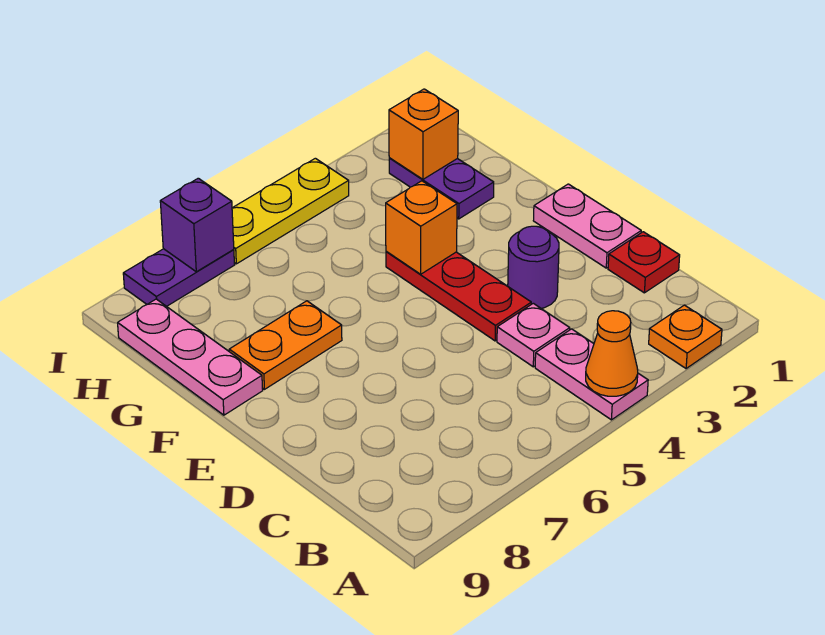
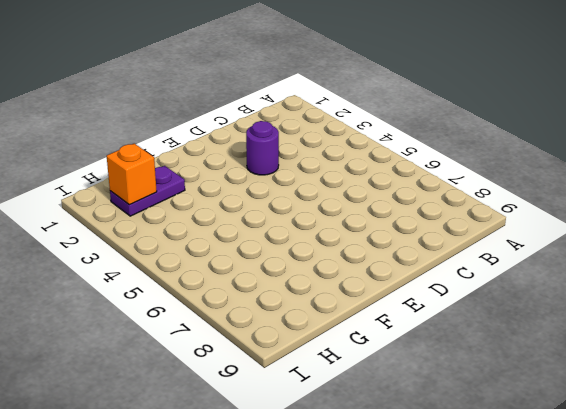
none -> orange 1x1 plate [649,305,722,369]
none -> pink 1x2 plate [535,329,648,420]
none -> red 1x1 plate [608,232,680,293]

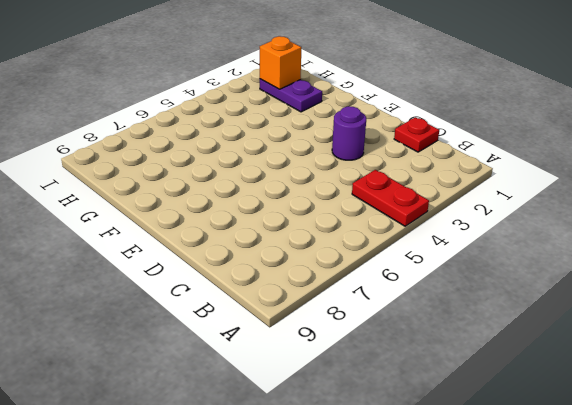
red 1x2 plate [352,170,429,226] -> pink 1x2 plate [535,329,648,420]
none -> orange 1x1 plate [649,305,722,369]
none -> pink 1x1 plate [497,303,570,367]
none -> pink 1x2 plate [533,184,641,268]

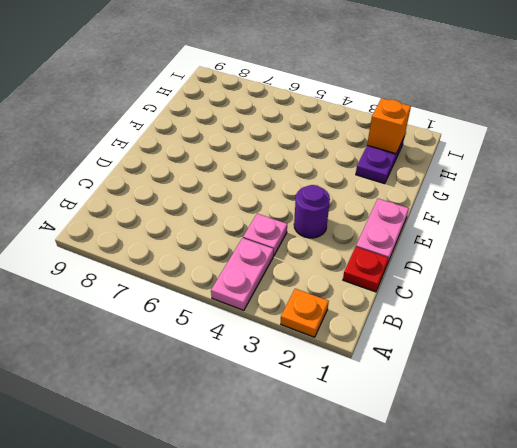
none -> red 1x3 plate [386,251,531,341]
none -> orange 1x2 plate [229,301,342,389]
none -> pink 1x3 plate [118,299,263,415]

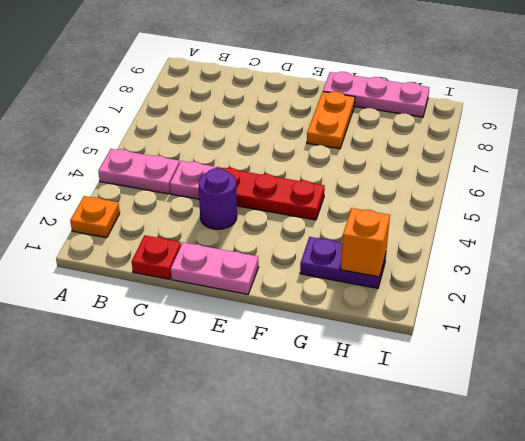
none -> yellow 1x3 plate [232,158,349,264]
none -> purple 1x2 plate [123,249,234,306]
none -> orange 1x1 cone [586,311,638,396]

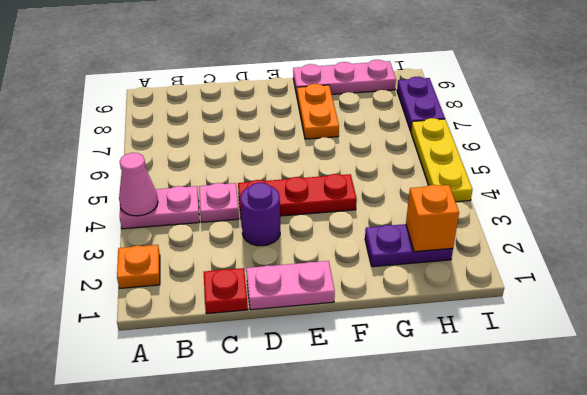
pink 1x1 cone [119,153,158,216] -> orange 1x1 cone [586,311,638,396]
none -> orange 1x1 brick [386,181,457,274]
none -> purple 1x1 brick [160,178,234,272]

